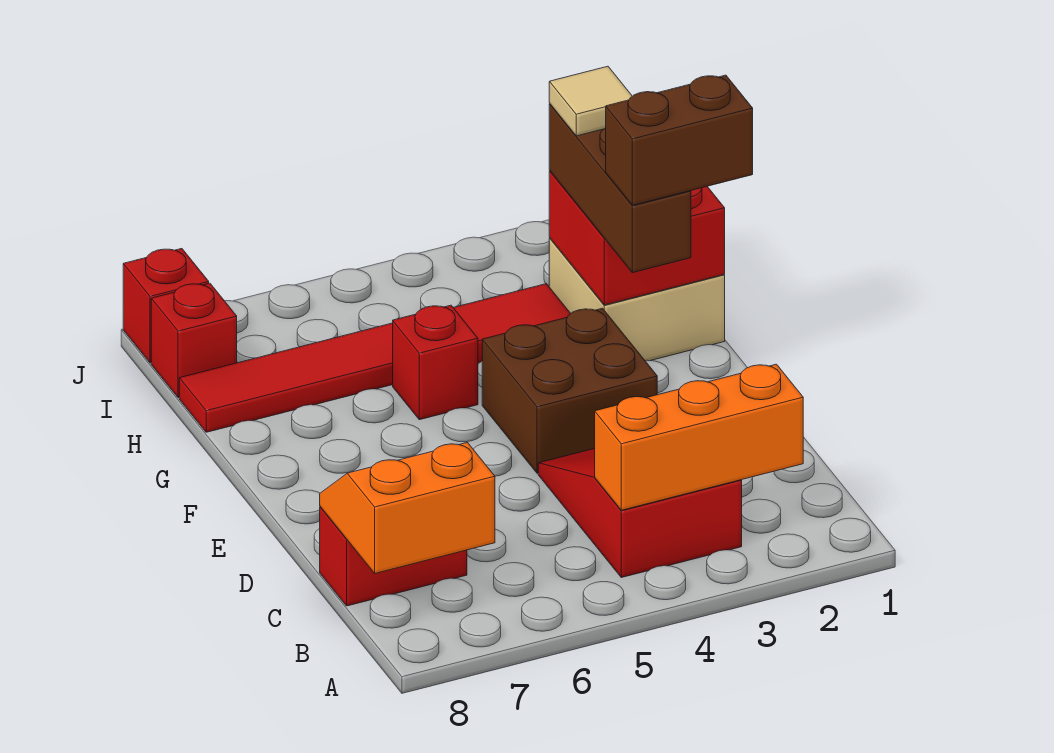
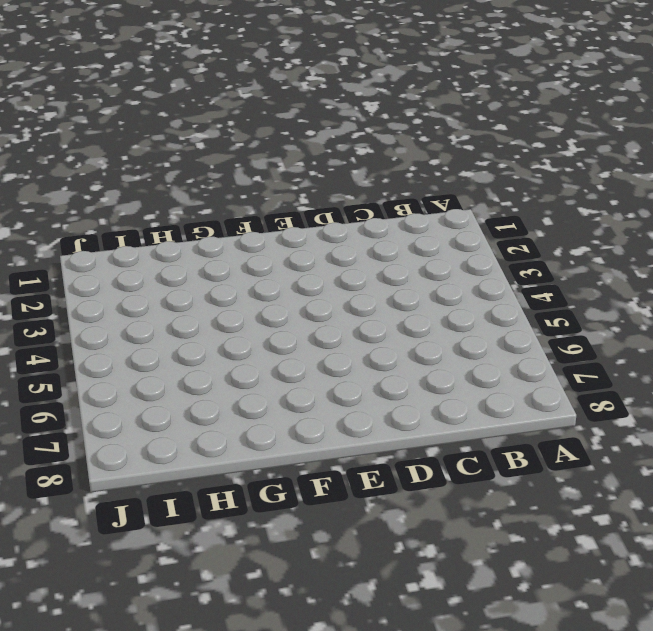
none -> red 2x3 slope [538,448,742,577]
none -> red 1x2 brick [320,507,467,606]
none -> brown 2x2 brick [482,308,657,473]

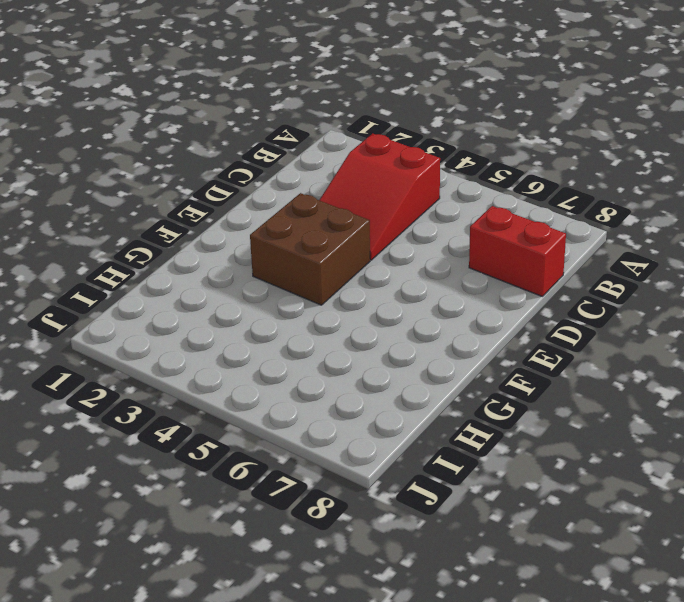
none -> tan 2x2 brick [549,238,725,361]
none -> red 1x1 brick [393,305,478,420]
none -> red 1x6 tile [179,284,571,432]

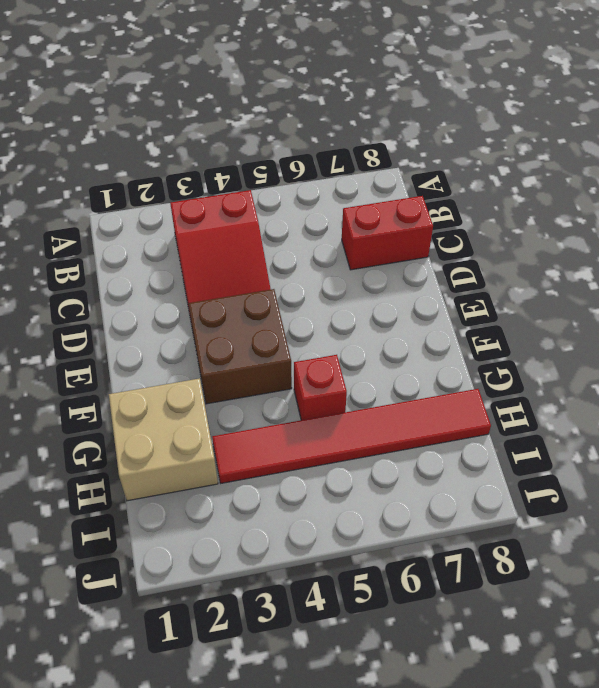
none -> red 1x1 brick [151,283,237,398]
none -> red 1x1 brick [123,249,209,363]
none -> orange 1x3 brick [595,364,803,510]

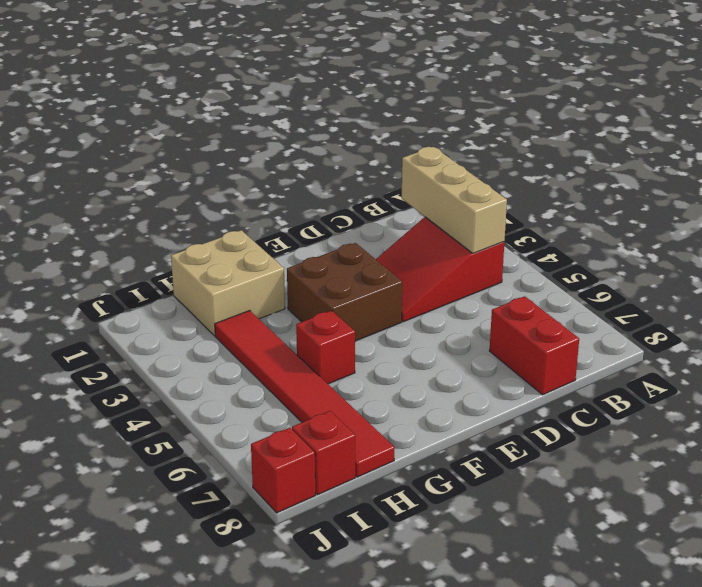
tan 1x3 brick [402,147,507,254] -> orange 1x3 brick [595,364,803,510]
none -> orange 2x2 slope [320,443,495,573]
none -> red 2x2 brick [549,171,725,305]
none -> brown 1x3 brick [549,104,691,273]

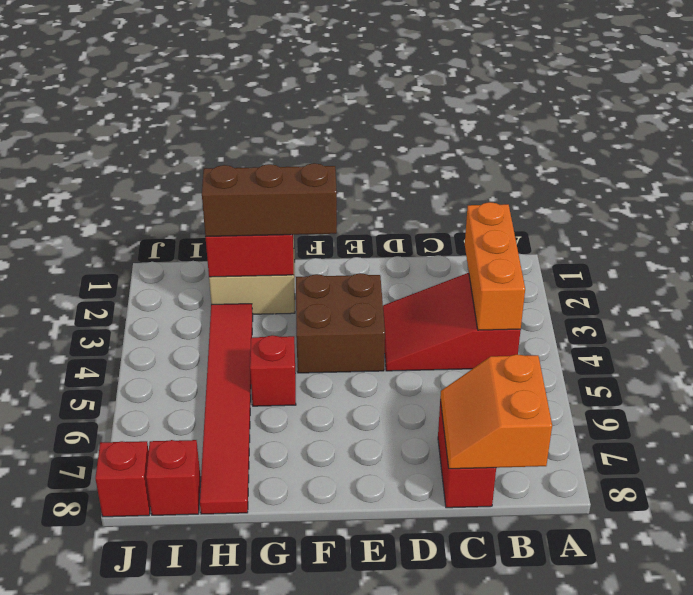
none -> brown 1x2 brick [606,75,753,205]
none -> tan 1x1 tile [549,66,632,136]

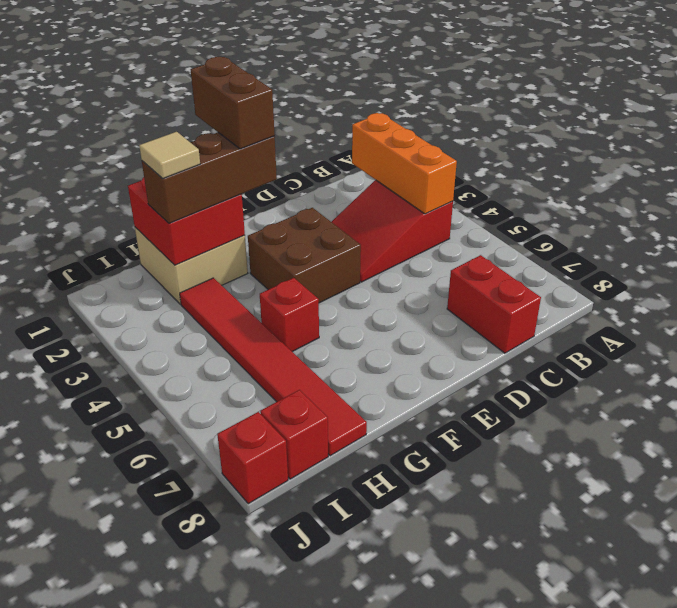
none -> orange 2x2 slope [320,443,495,573]

